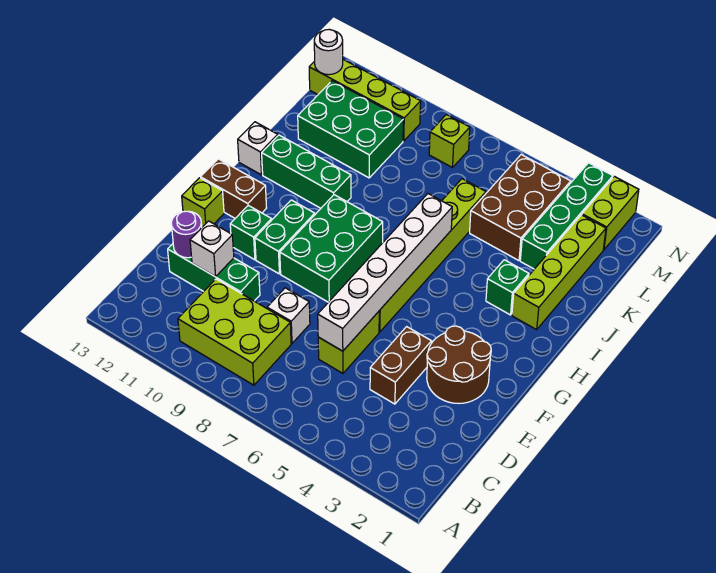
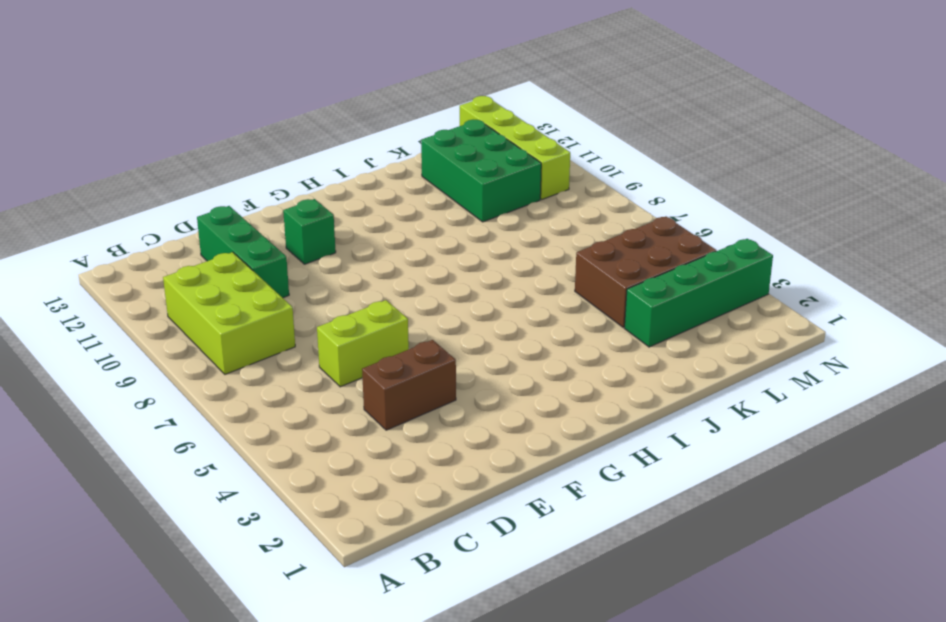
none -> white 1x1 brick [267,288,310,343]
none -> brown 2x2 round brick [427,326,491,404]
none -> lime 1x6 brick [379,179,486,332]

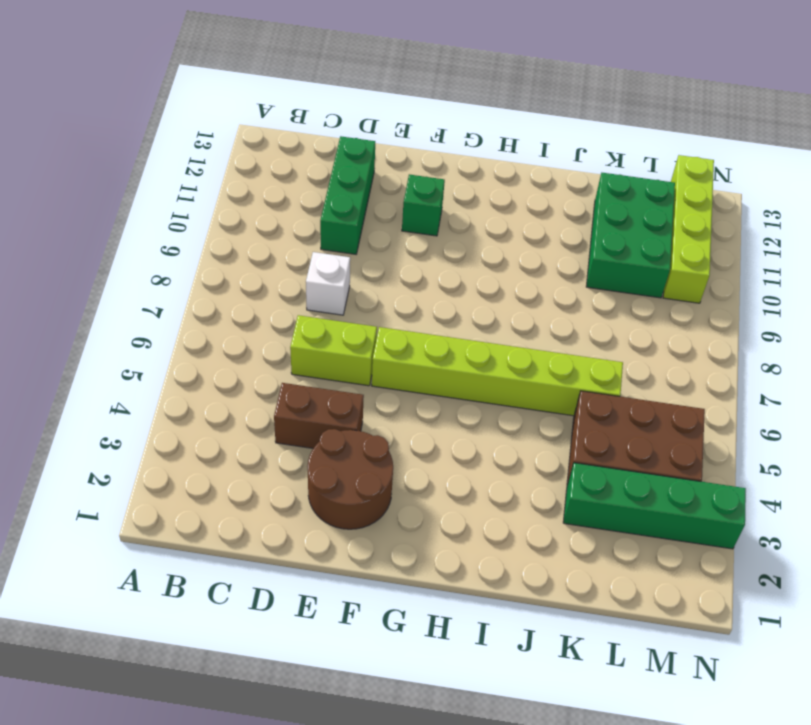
none -> lime 2x3 brick [178,279,291,385]
none -> green 2x3 brick [280,195,383,302]
none -> green 1x2 brick [255,200,315,274]

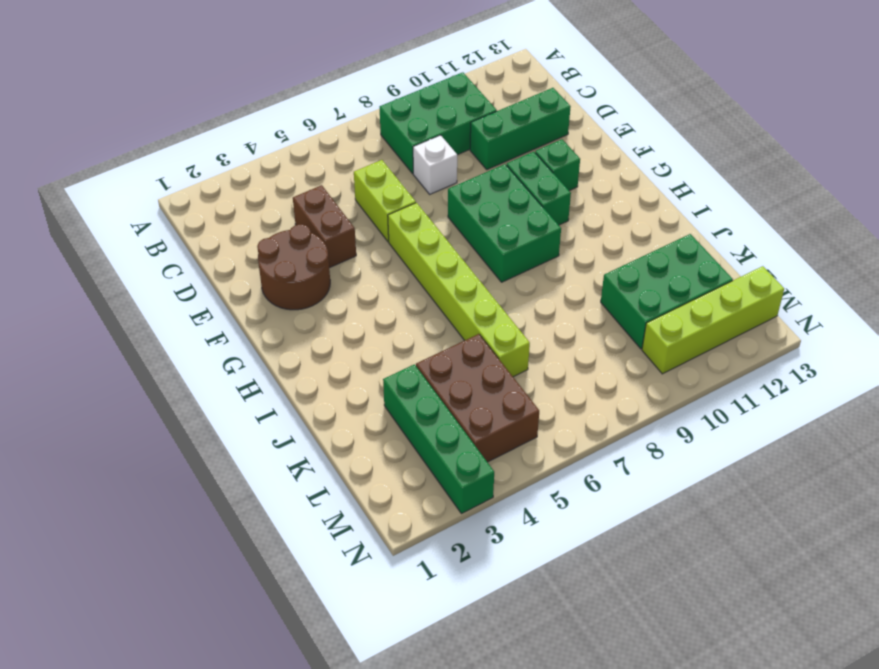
green 2x3 brick [380,72,497,174] -> lime 2x3 brick [178,279,291,385]
none -> lime 1x1 brick [182,178,224,227]
none -> brown 1x2 brick [201,159,266,218]
none -> lime 1x4 brick [512,215,606,330]

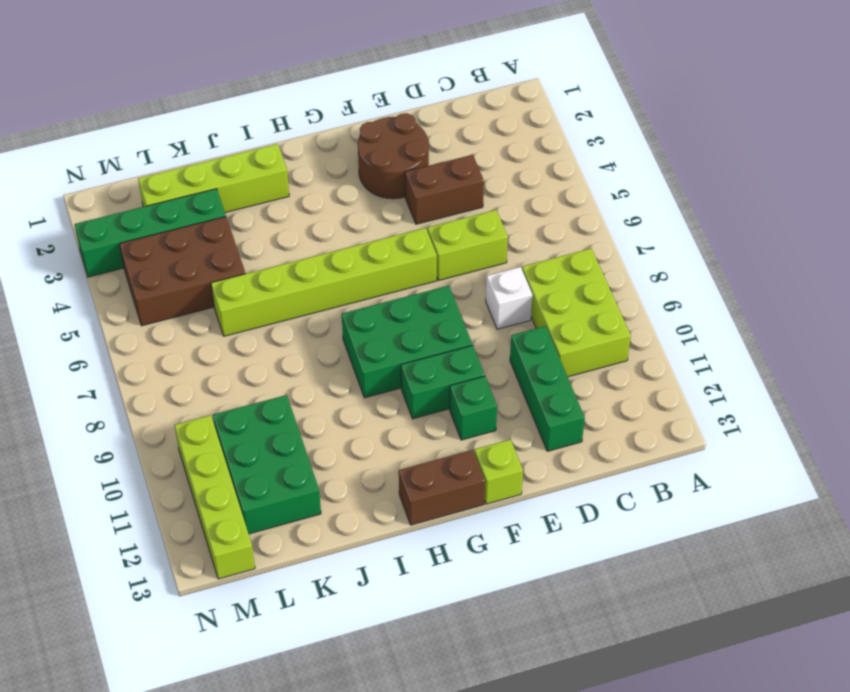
brown 1x2 brick [399,450,485,525] -> brown 1x2 brick turned to [201,159,266,218]
none -> green 1x1 brick [486,260,529,315]
none -> green 1x3 brick [262,135,351,208]
none -> white 1x1 brick [238,122,278,175]

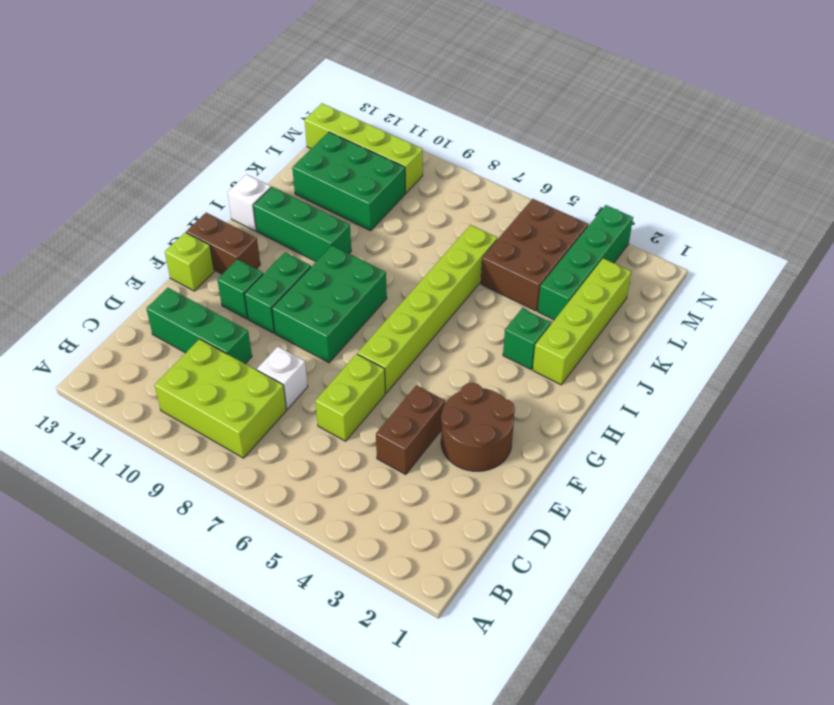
none -> lime 1x2 brick [582,176,639,250]
none -> lime 1x1 brick [429,115,470,168]
none -> white 1x6 brick [318,194,452,351]

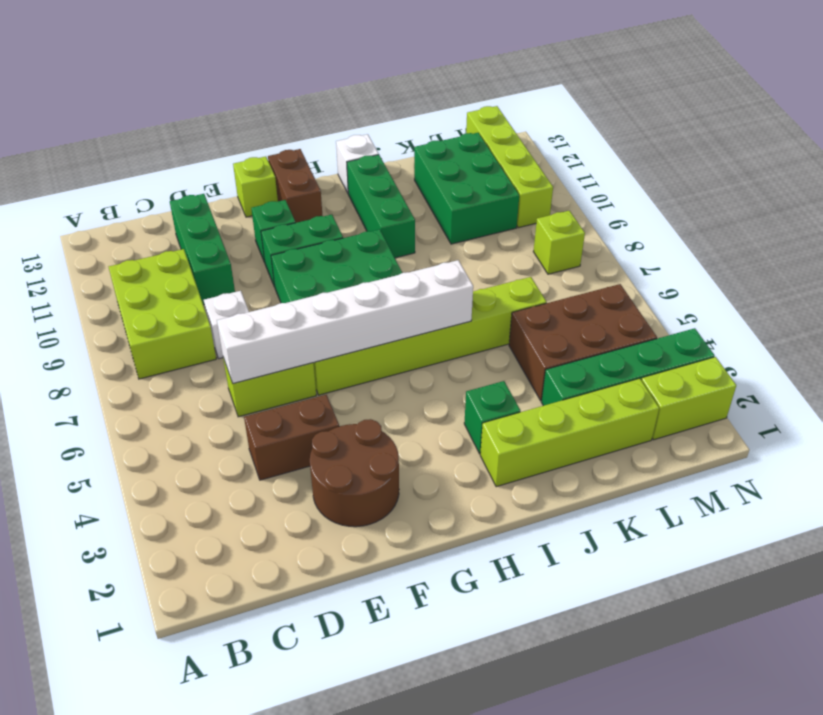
none -> white 1x1 brick [190,221,234,277]
none -> purple 1x1 round brick [171,211,202,258]
none -> white 1x1 round brick [314,29,343,75]

